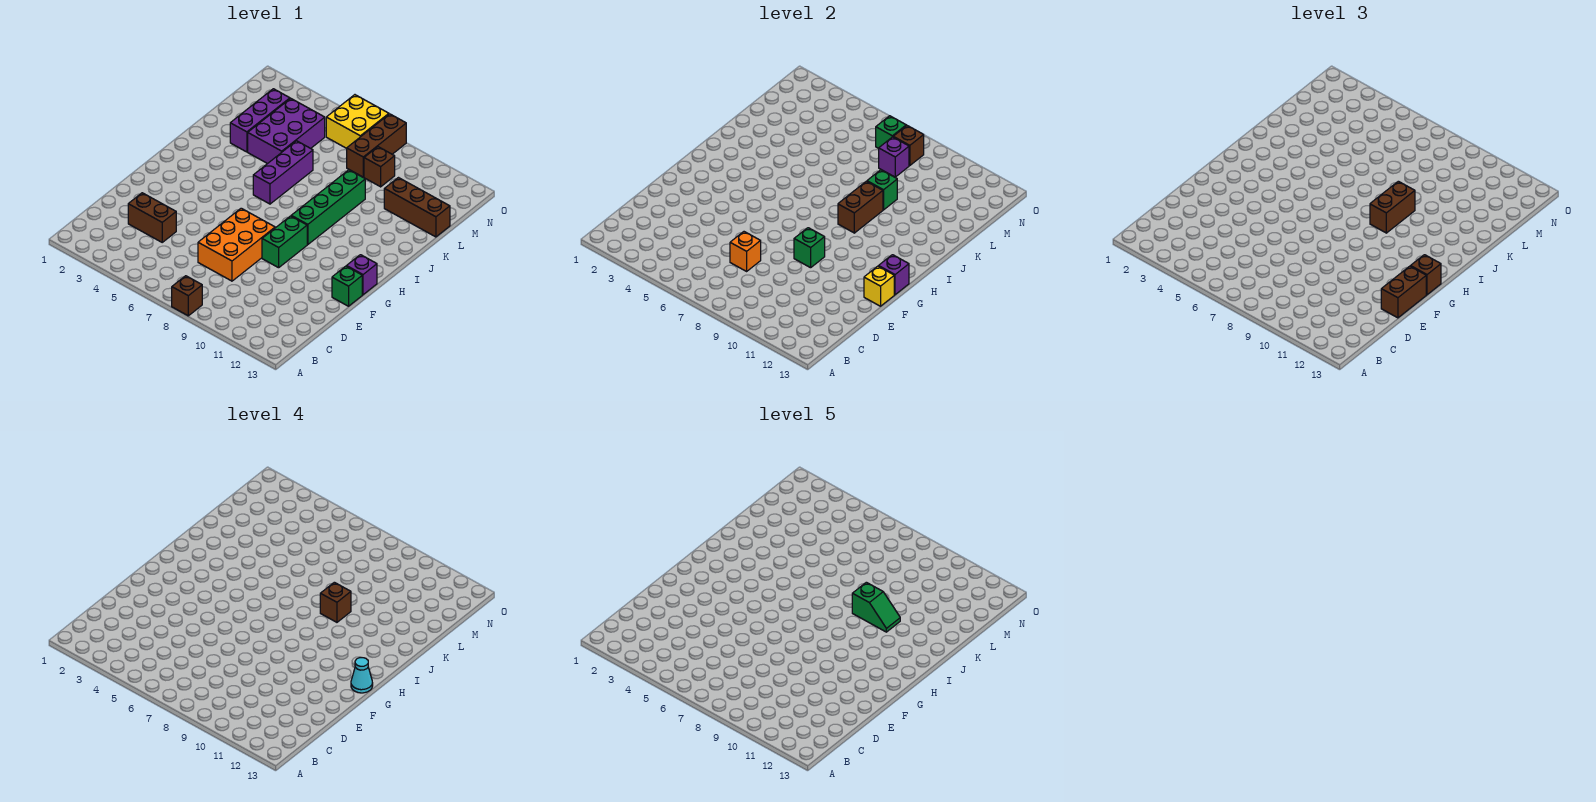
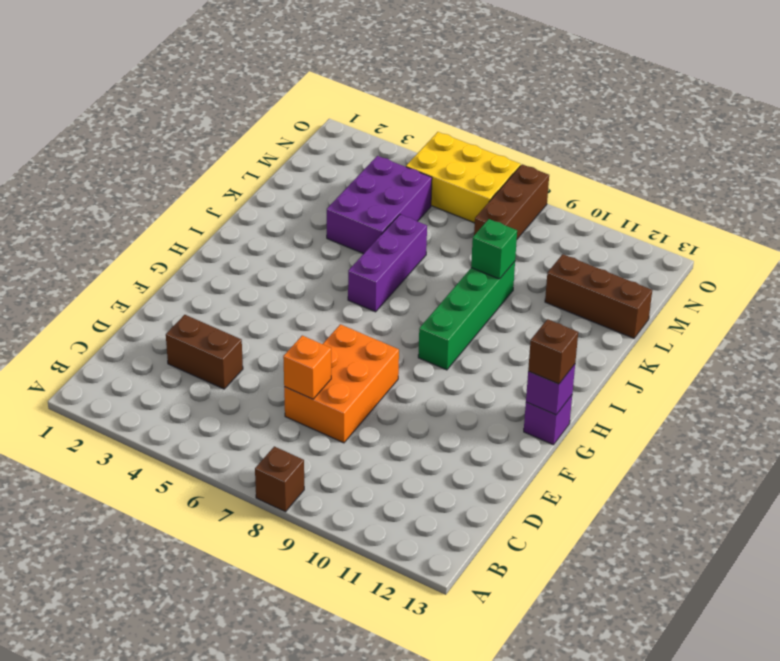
yellow 2x3 brick [406,132,521,223] -> yellow 2x2 brick [326,95,389,148]
none -> green 1x2 brick [262,216,307,268]
none -> green 1x1 brick [332,266,362,306]
none -> purple 1x3 brick [230,89,290,152]

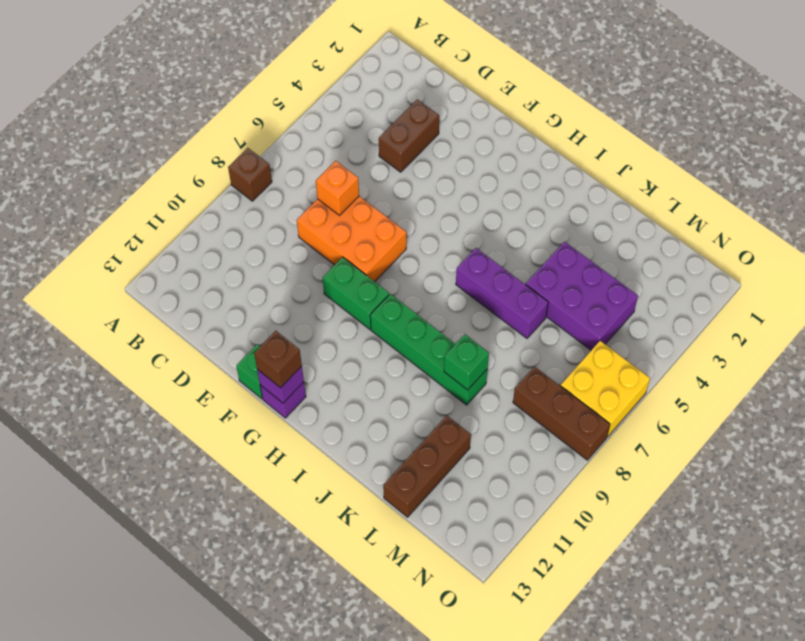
none -> purple 1x3 brick [230,89,290,152]
none -> brown 1x1 brick [364,147,395,187]
none -> green 1x1 brick [794,228,825,268]

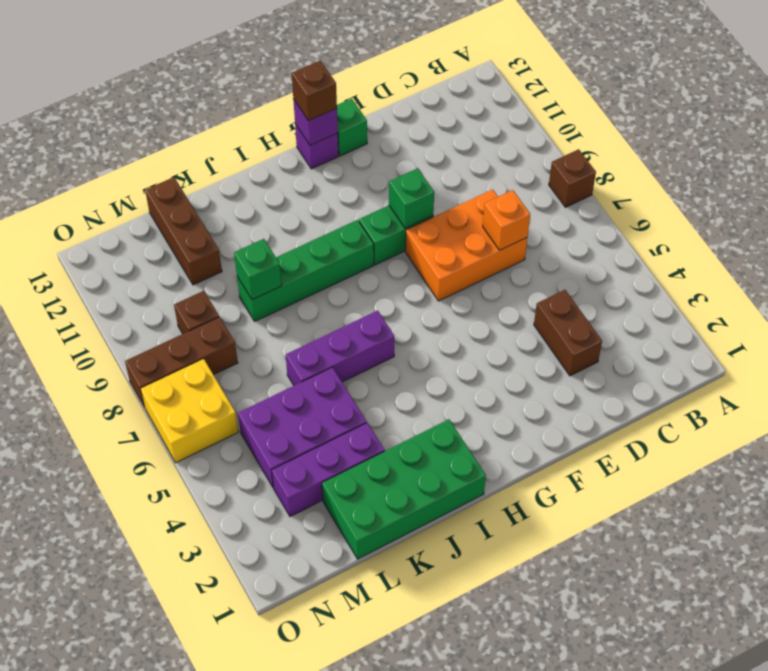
green 2x4 brick [322,419,486,559] -> none
none -> yellow 1x1 brick [864,266,894,306]
none -> brown 1x2 brick [838,181,883,233]
none -> purple 1x1 brick [879,137,909,177]

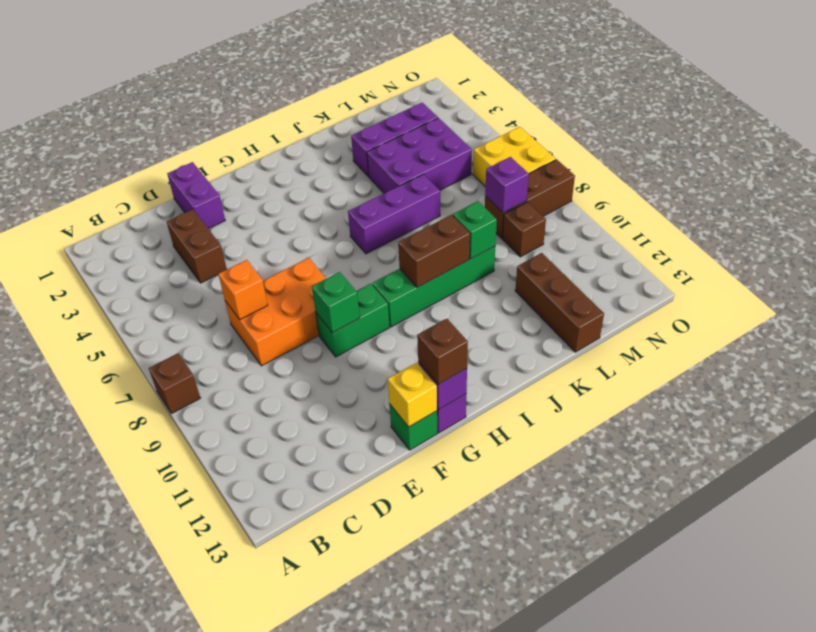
purple 1x2 brick [167,162,225,229] -> none
none -> green 1x1 brick [876,116,906,148]
none -> brown 1x1 brick [893,126,924,166]
none -> brown 1x2 brick [1381,266,1426,318]

